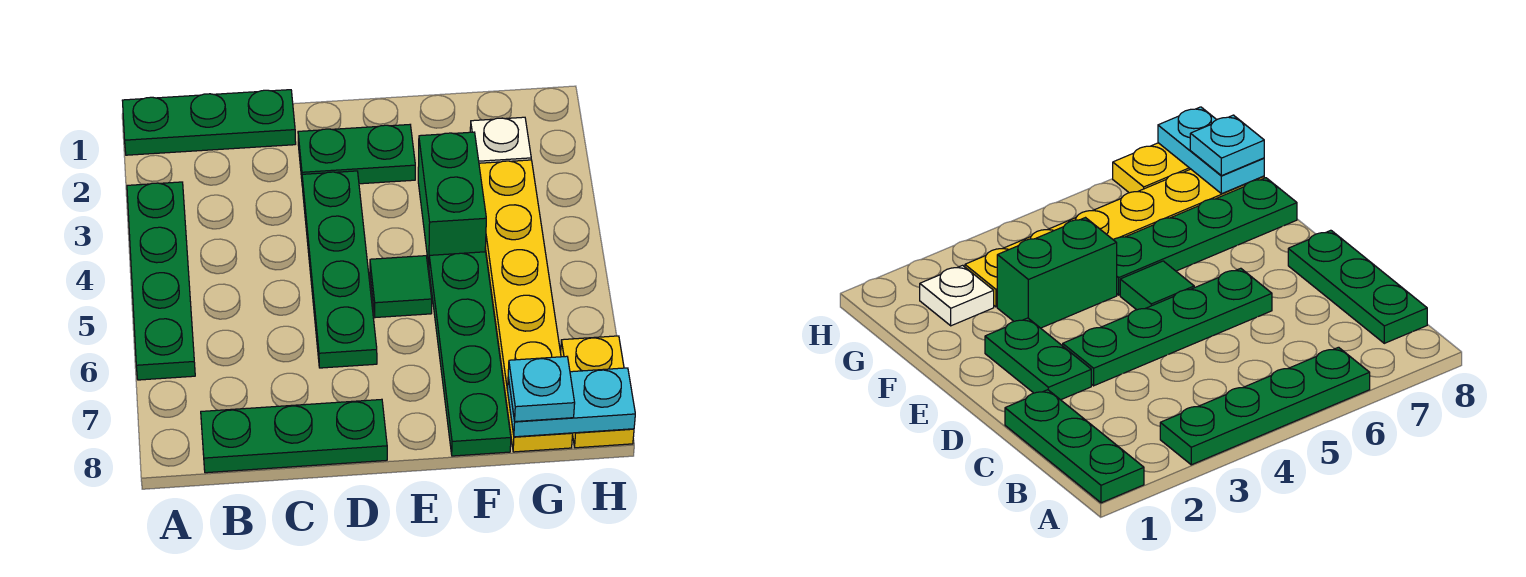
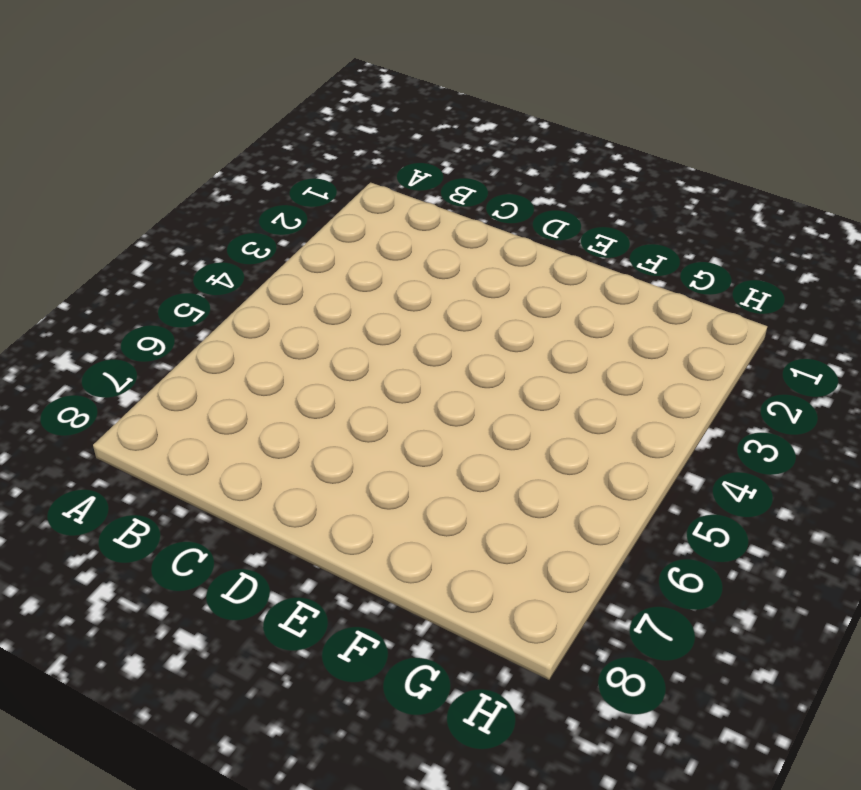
none -> green 1x3 plate [122,90,296,155]
none -> green 1x4 plate [127,182,195,380]
none -> green 1x3 plate [201,399,387,473]

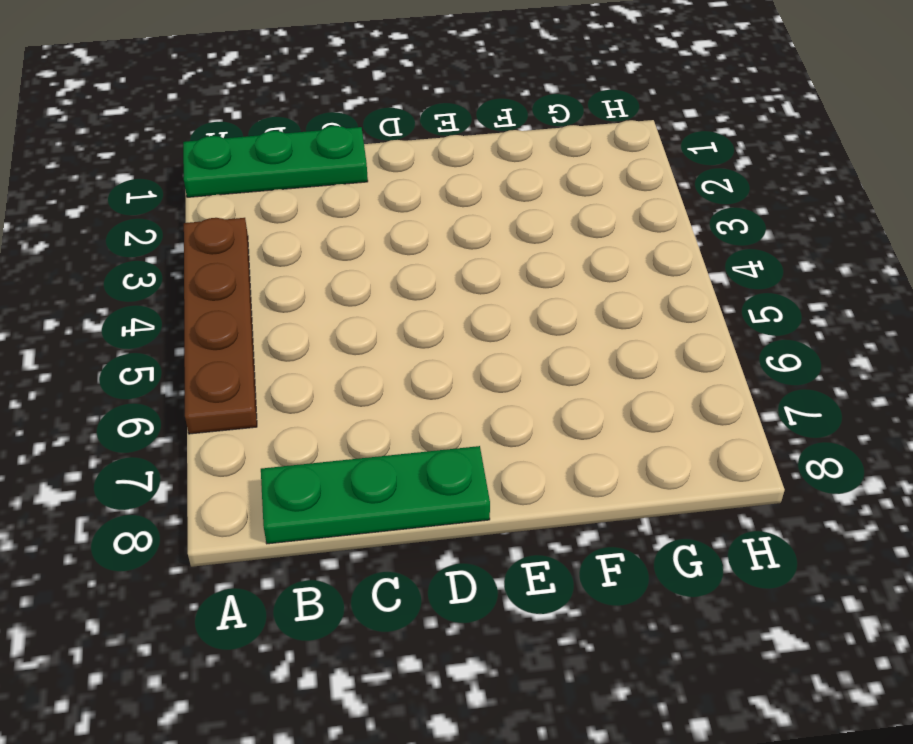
brown 1x4 plate [184,218,257,434] -> green 1x4 plate [127,182,195,380]
none -> green 1x2 plate [298,125,415,184]
none -> green 1x4 plate [302,171,377,368]
none -> green 1x1 tile [370,256,432,318]

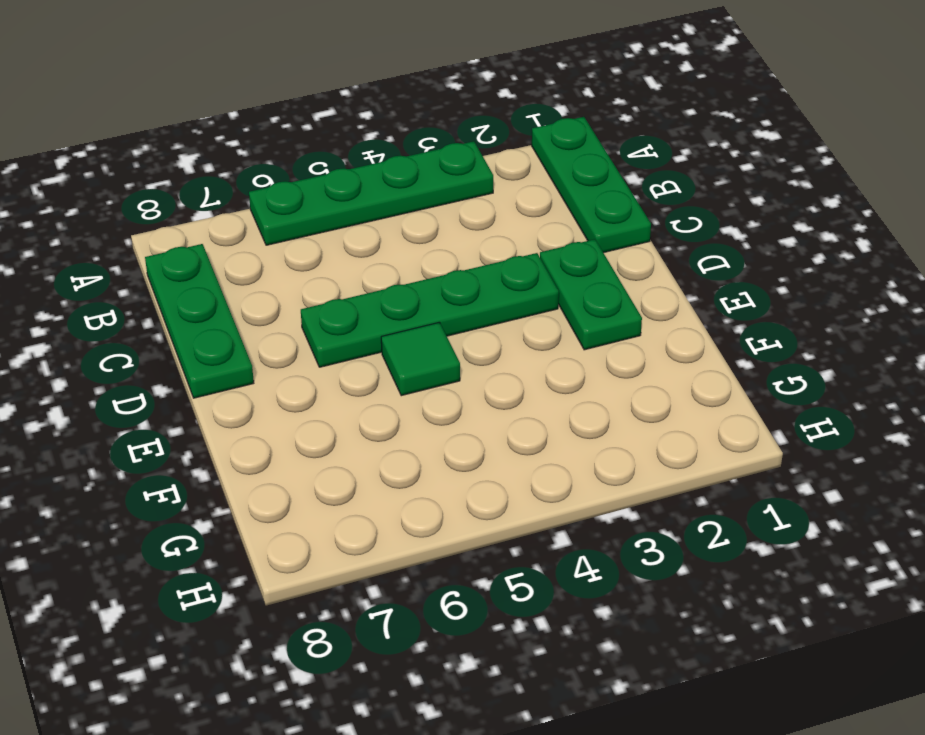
none -> green 1x2 brick [418,132,486,266]
none -> green 1x4 plate [429,252,511,456]
none -> white 1x1 plate [470,117,531,163]

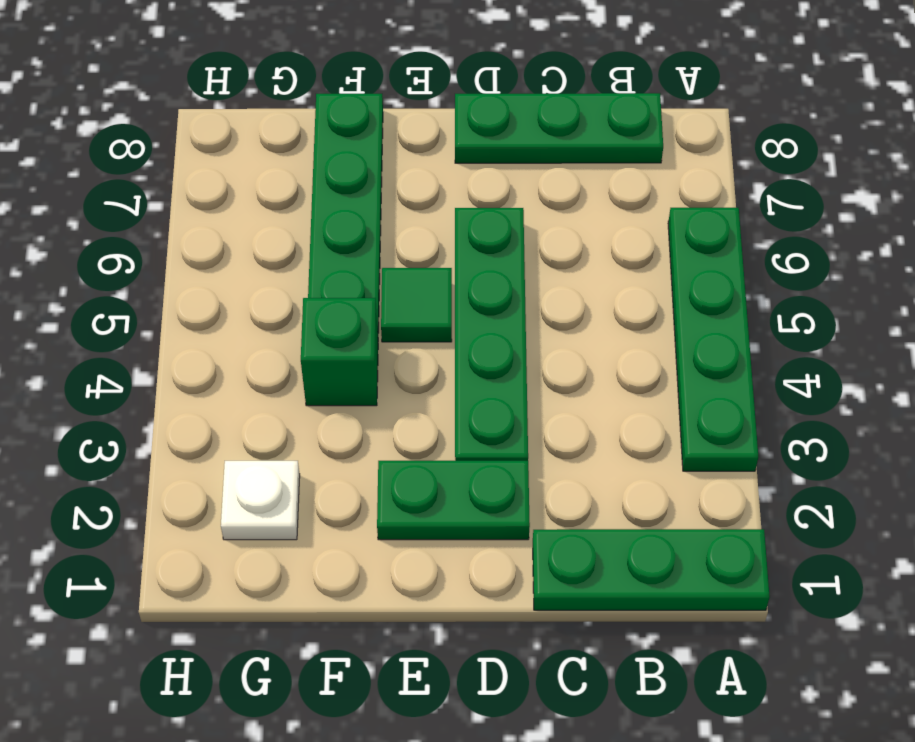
green 1x1 brick [301,298,378,406] -> green 1x2 brick [418,132,486,266]
none -> yellow 1x6 plate [479,160,573,452]
none -> yellow 1x2 plate [561,336,634,448]
none -> cyan 1x2 plate [508,368,635,437]

